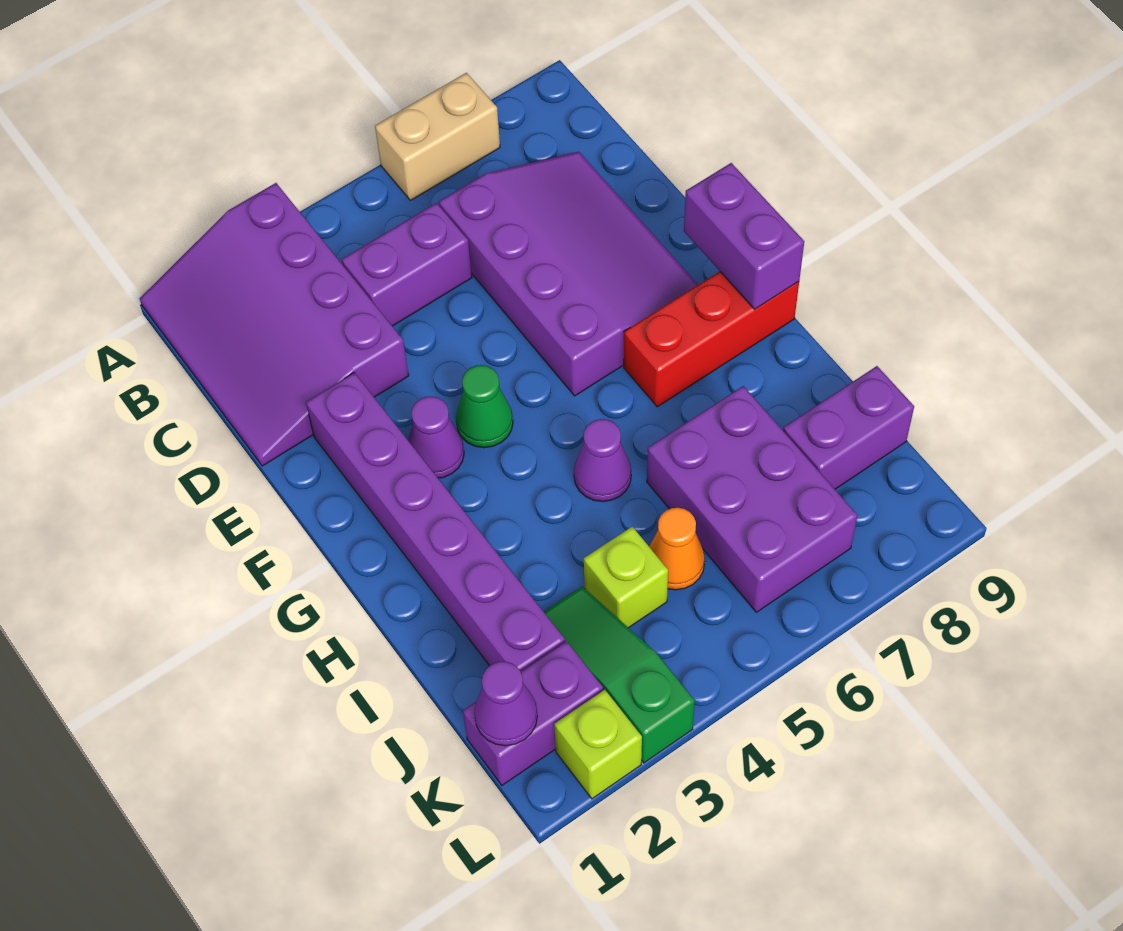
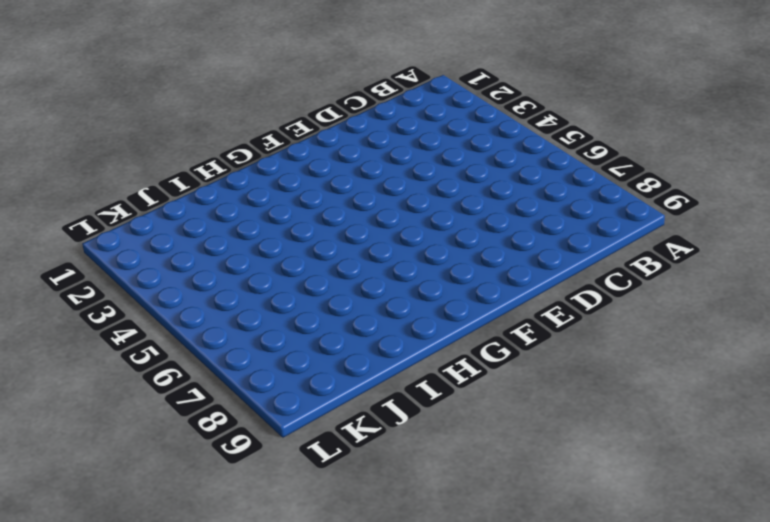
none -> purple 3x4 slope [140,183,409,466]
none -> tan 1x2 brick [375,73,500,200]
none -> purple 1x2 brick [342,203,472,326]

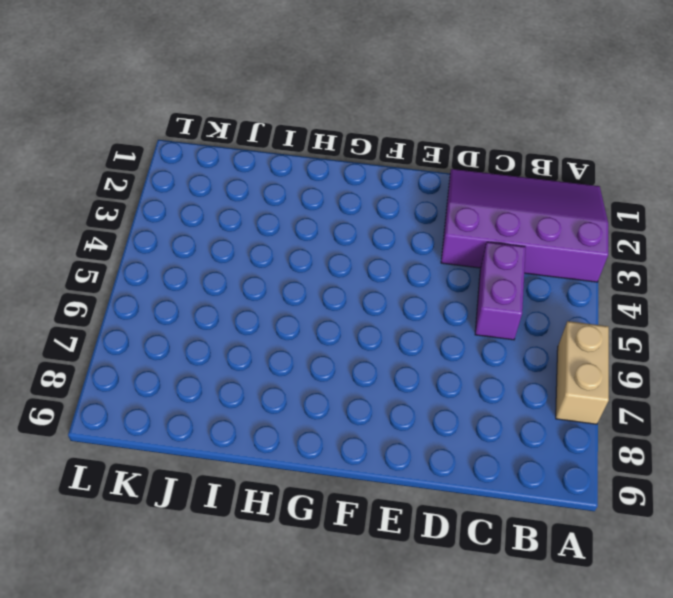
none -> purple 3x4 slope [439,152,698,396]
none -> purple 1x6 brick [306,373,565,671]
none -> purple 1x1 cone [408,396,464,478]

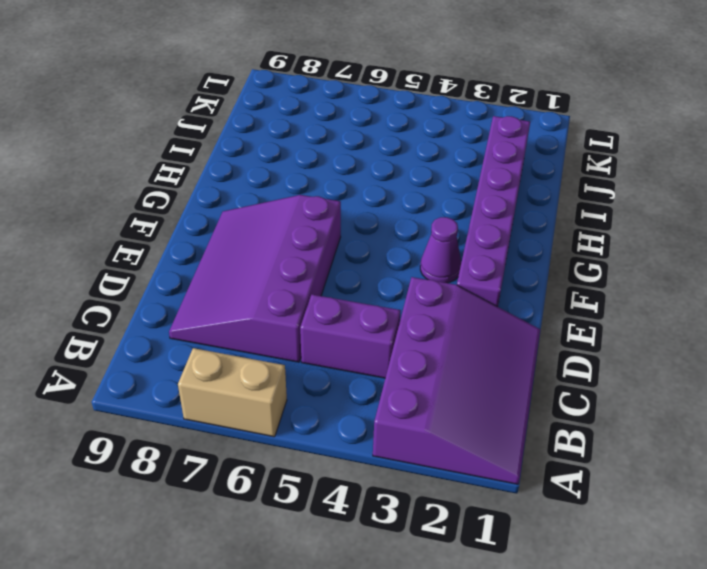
none -> green 1x1 cone [456,365,513,448]
none -> red 1x3 brick [624,271,799,407]
none -> purple 1x1 cone [574,419,631,502]

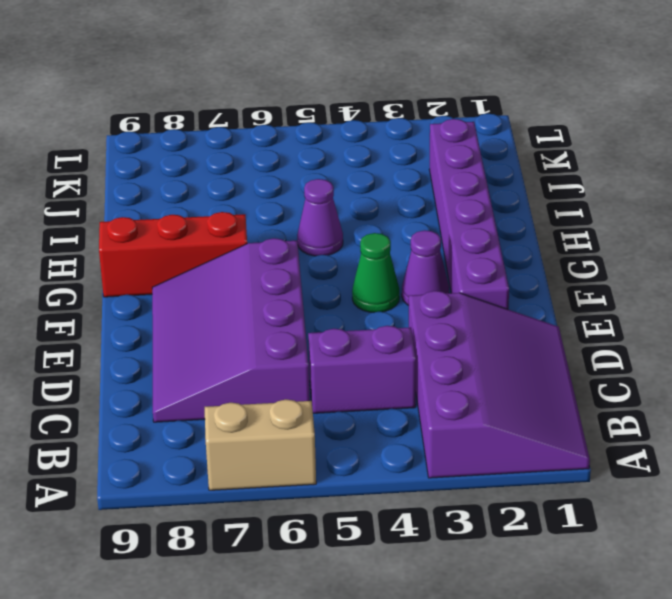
none -> purple 2x3 brick [647,386,858,612]
none -> green 1x3 slope [544,587,695,763]
none -> lime 1x1 brick [584,527,668,628]

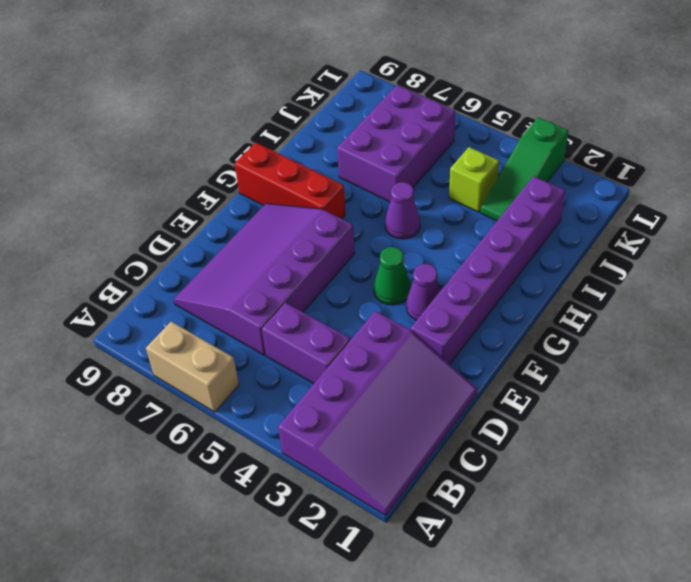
none -> orange 1x1 cone [649,508,705,590]
none -> purple 1x2 brick [783,366,914,489]
none -> purple 1x2 brick [463,641,603,785]

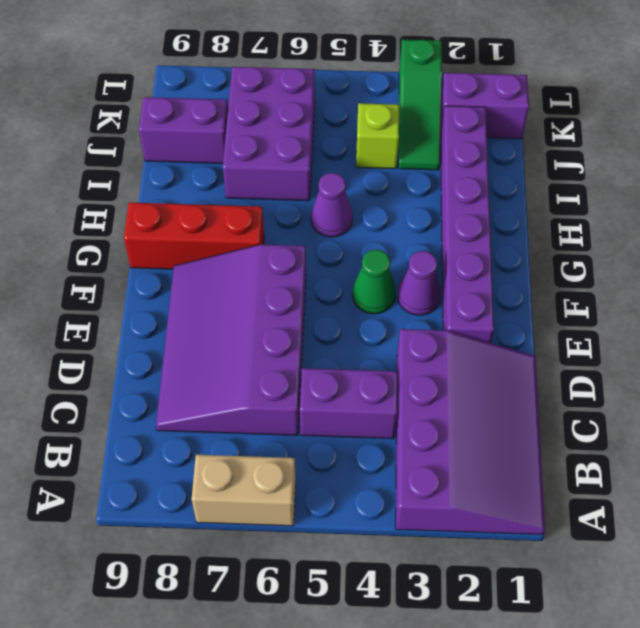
none -> orange 1x1 cone [649,508,705,590]
none -> lime 1x1 brick [554,690,642,799]
none -> purple 1x2 brick [684,163,804,309]

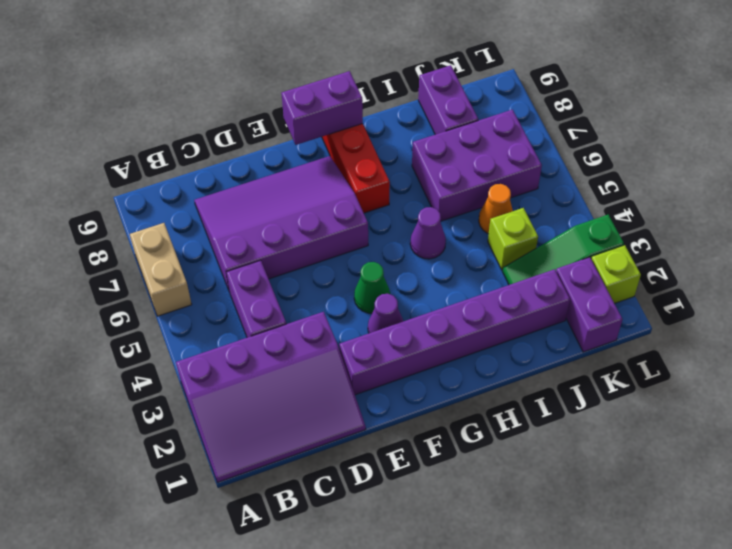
none -> purple 1x1 cone [474,661,537,746]

